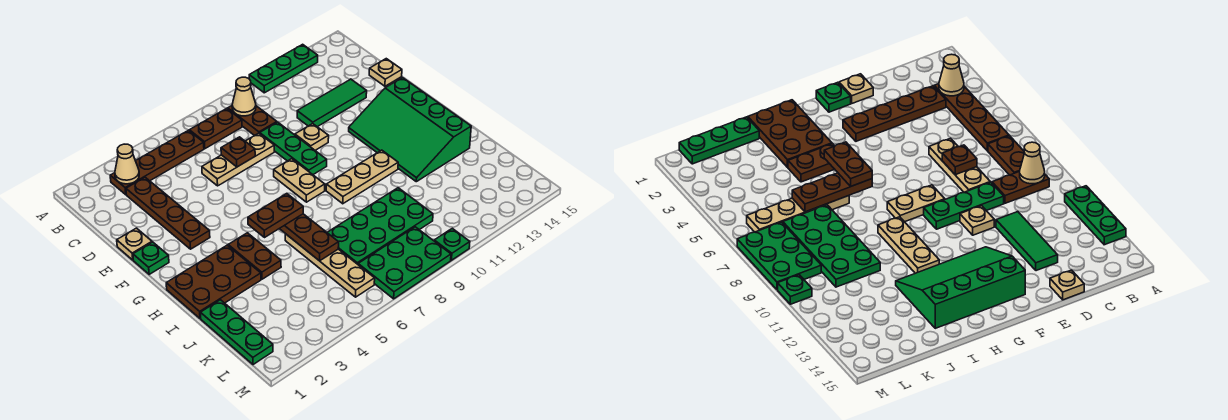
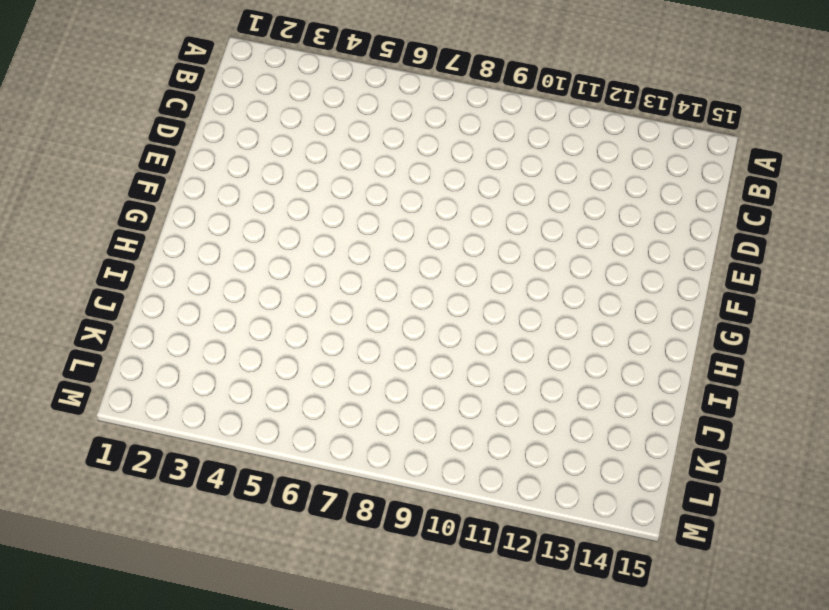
none -> green 1x3 plate [249,44,318,93]
none -> brown 1x4 plate [110,130,204,195]
none -> brown 1x2 plate [189,109,242,149]

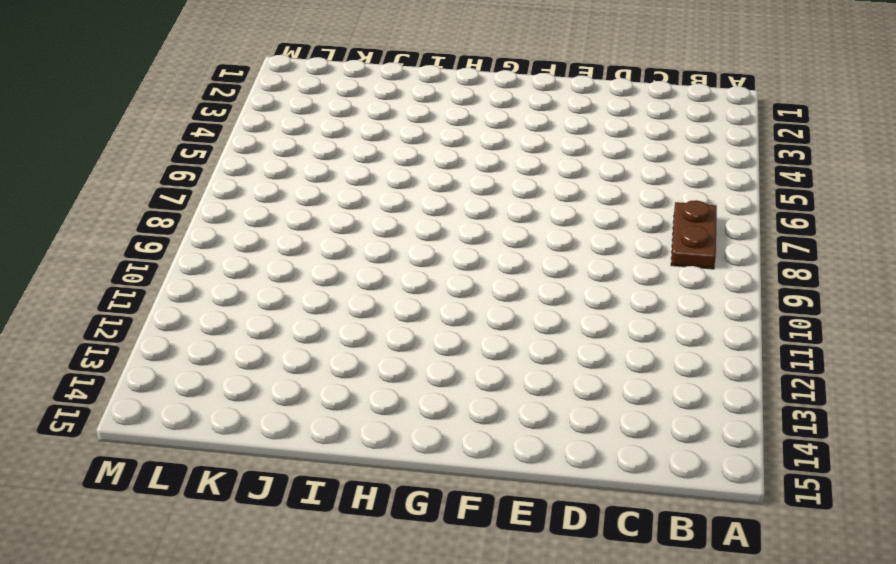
none -> green 1x3 plate [249,44,318,93]
none -> brown 1x4 plate [110,130,204,195]
none -> brown 1x2 plate [228,106,277,136]

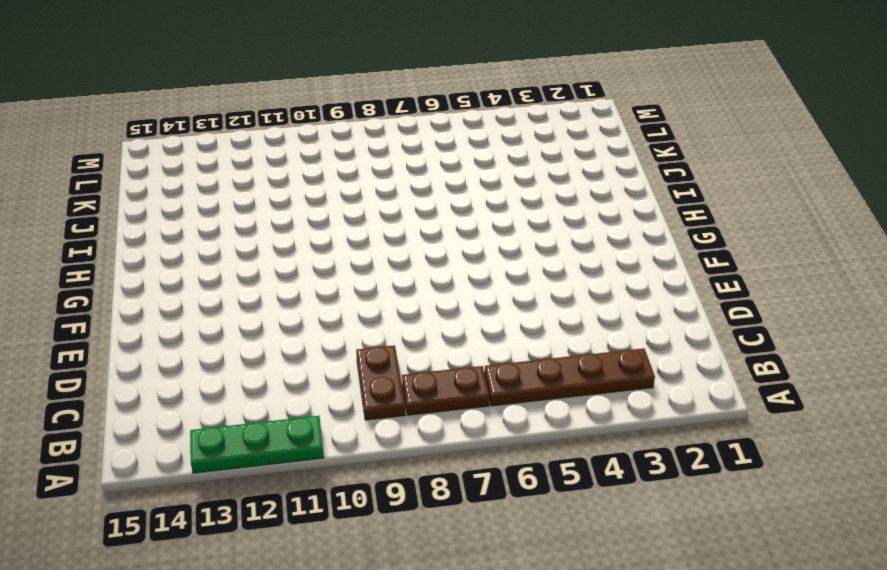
none -> brown 1x4 plate [126,177,210,249]
none -> tan 1x3 plate [202,133,274,186]
none -> green 1x3 plate [260,122,327,175]

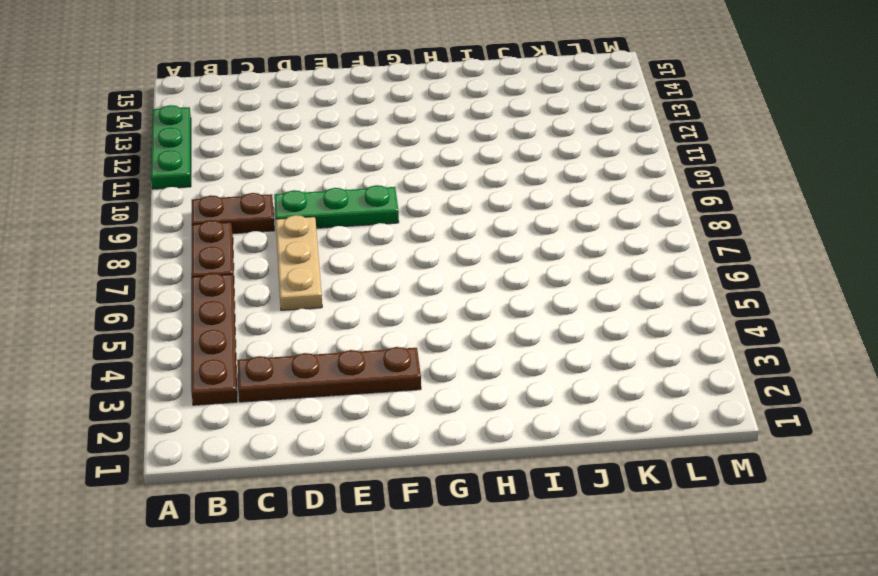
none -> green 1x3 tile [297,79,367,127]
none -> tan 1x1 plate [369,59,402,86]
none -> tan 1x1 plate [117,228,152,260]

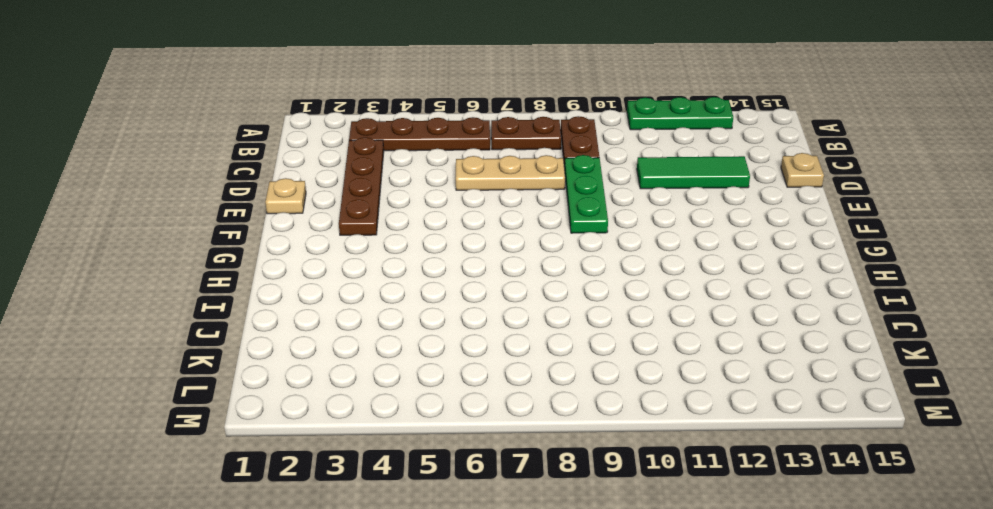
none -> tan 1x1 plate [295,124,329,150]
none -> green 1x1 plate [133,242,169,274]
none -> tan 1x2 plate [274,159,325,202]

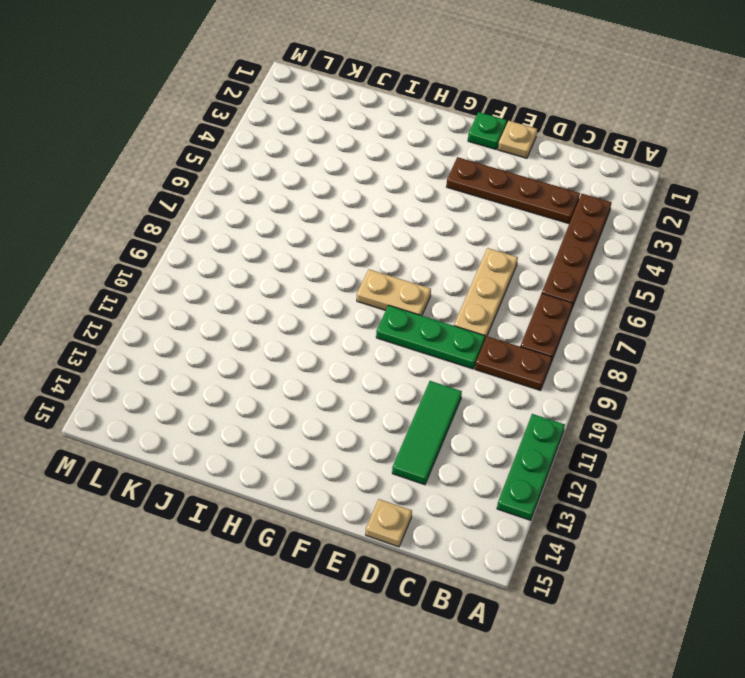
none -> tan 1x1 plate [295,124,329,150]
none -> green 3x4 slope [349,78,471,182]
none -> brown 2x3 plate [166,245,261,318]

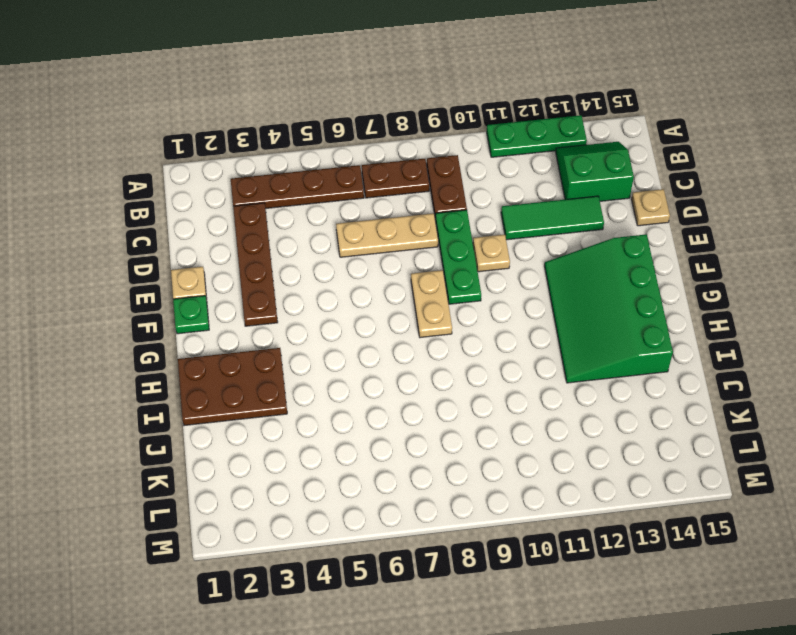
green 2x2 slope [556,142,634,201] -> none
none -> brown 1x2 plate [228,233,281,279]
none -> tan 1x3 plate [326,150,398,204]
none -> tan 1x4 plate [285,234,375,297]

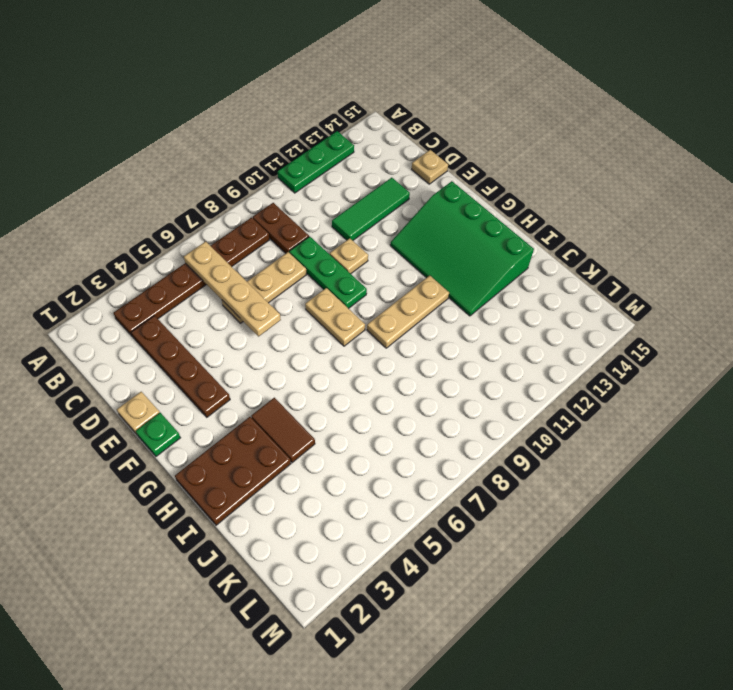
tan 1x4 plate [184,241,281,336] -> tan 1x4 plate moved to [285,234,375,297]
brown 1x2 tile [251,398,315,463] -> brown 1x2 plate [228,233,281,279]
none -> green 1x3 plate [201,300,273,365]
none -> green 2x4 plate [327,188,433,264]
none -> green 2x3 plate [358,227,451,299]

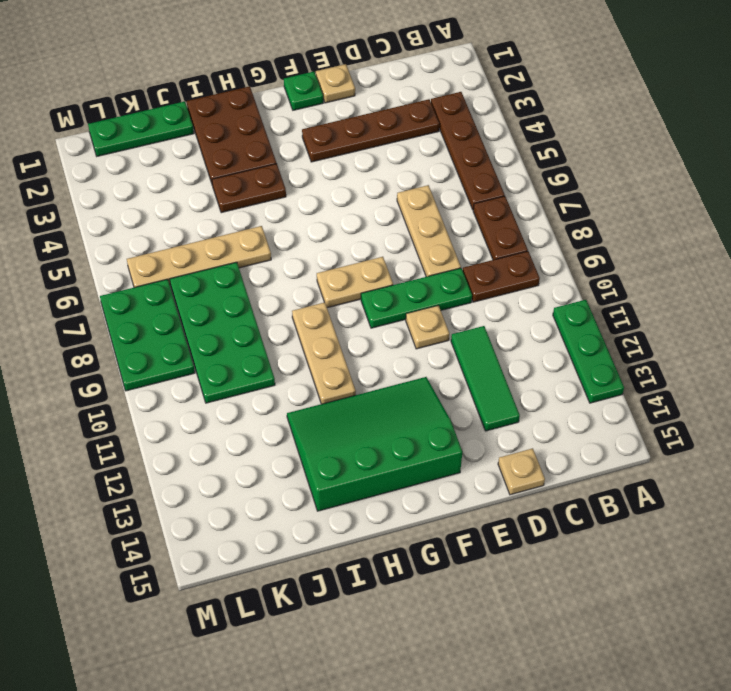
none -> green 1x1 plate [434,228,470,260]
none -> tan 1x1 cone [115,144,139,184]
none -> tan 1x1 cone [232,77,256,116]

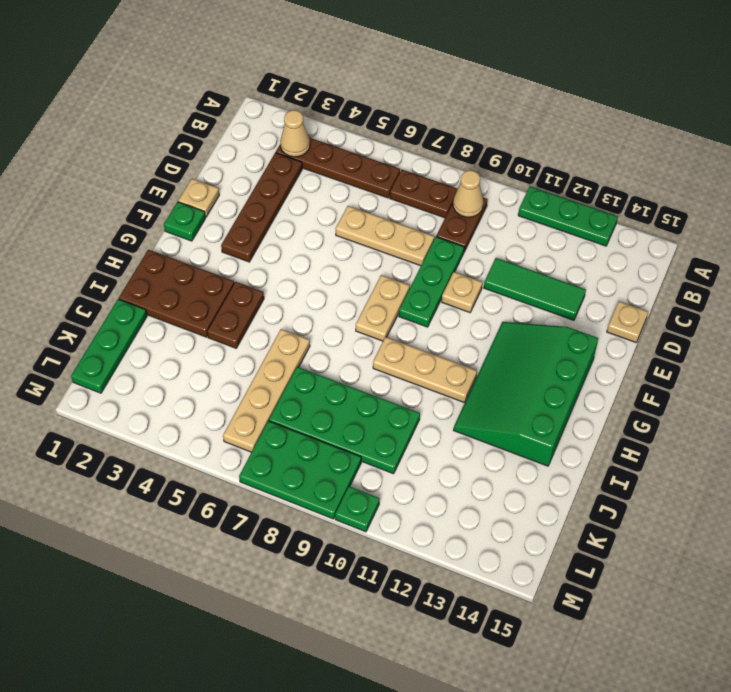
none -> brown 1x1 plate [221,137,255,167]
none -> brown 1x3 plate [280,214,339,261]
none -> brown 1x2 plate [248,193,303,237]

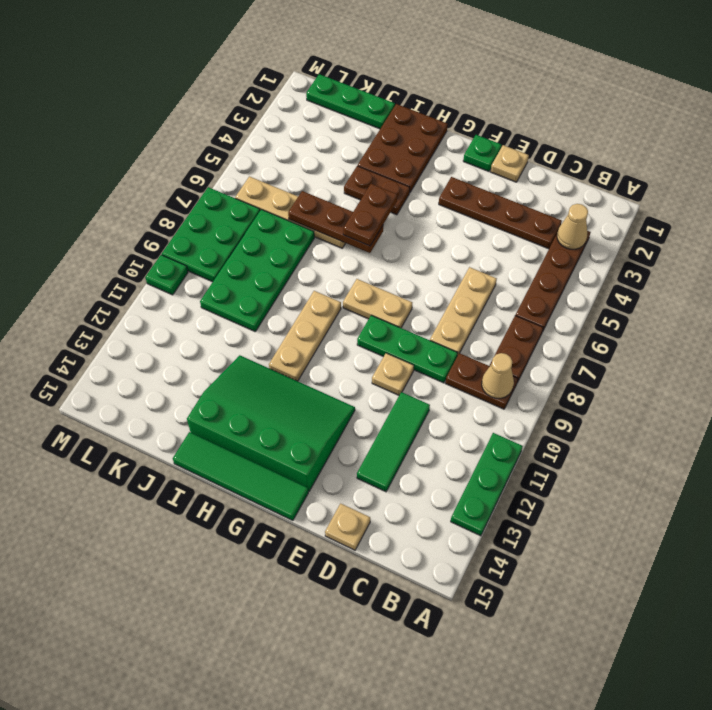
green 1x4 tile [173,432,308,520] -> none
none -> brown 1x1 plate [221,137,255,167]

